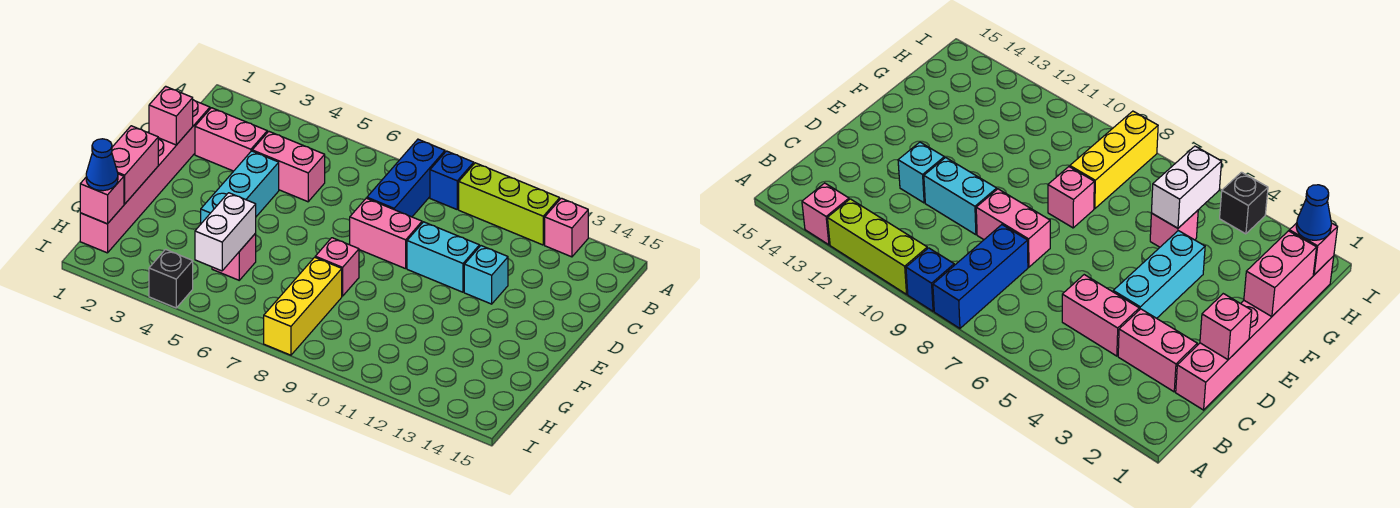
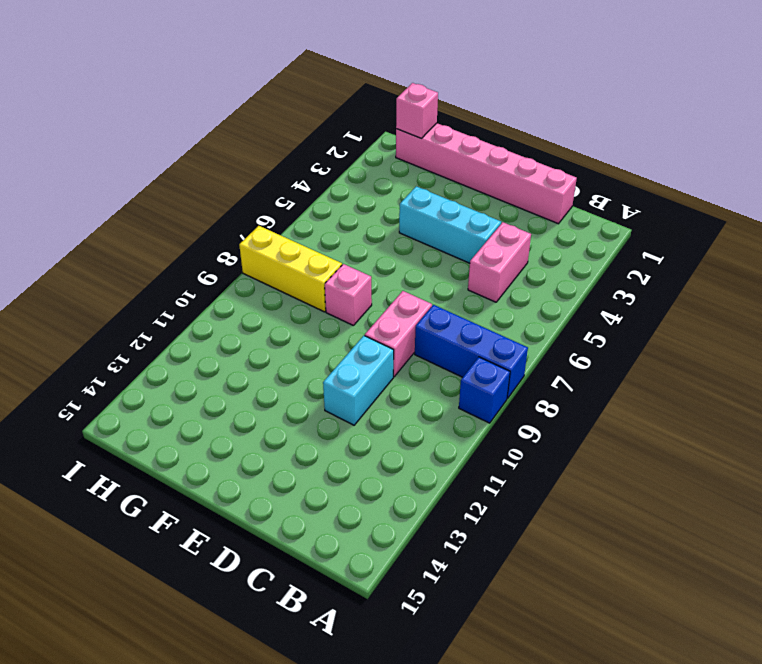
none -> lime 1x3 brick [459,163,560,245]
none -> pink 1x1 brick [545,198,588,257]
none -> pink 1x2 brick [195,108,267,171]

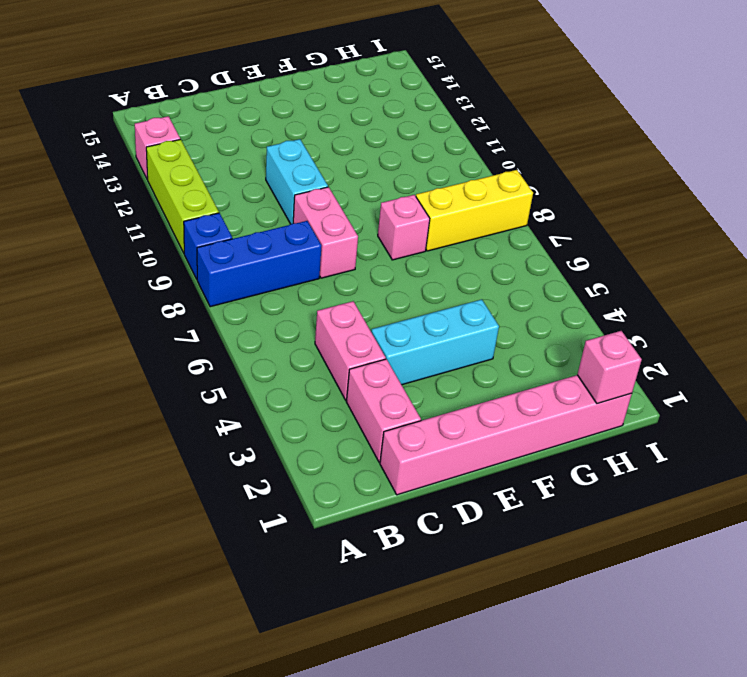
none -> cyan 1x1 brick [464,246,508,304]
none -> pink 1x1 brick [212,233,256,280]
none -> black 1x1 brick [149,249,193,308]

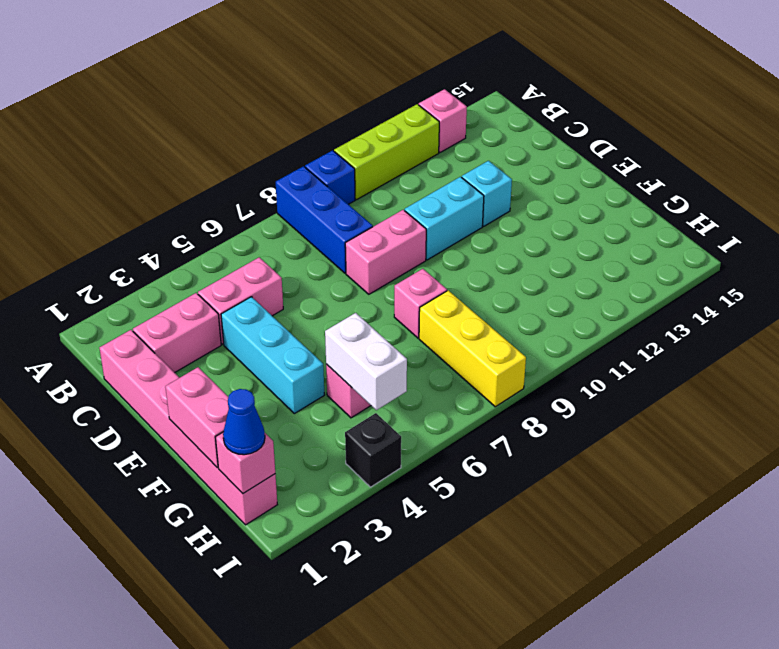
none -> pink 1x1 brick [149,86,193,145]

